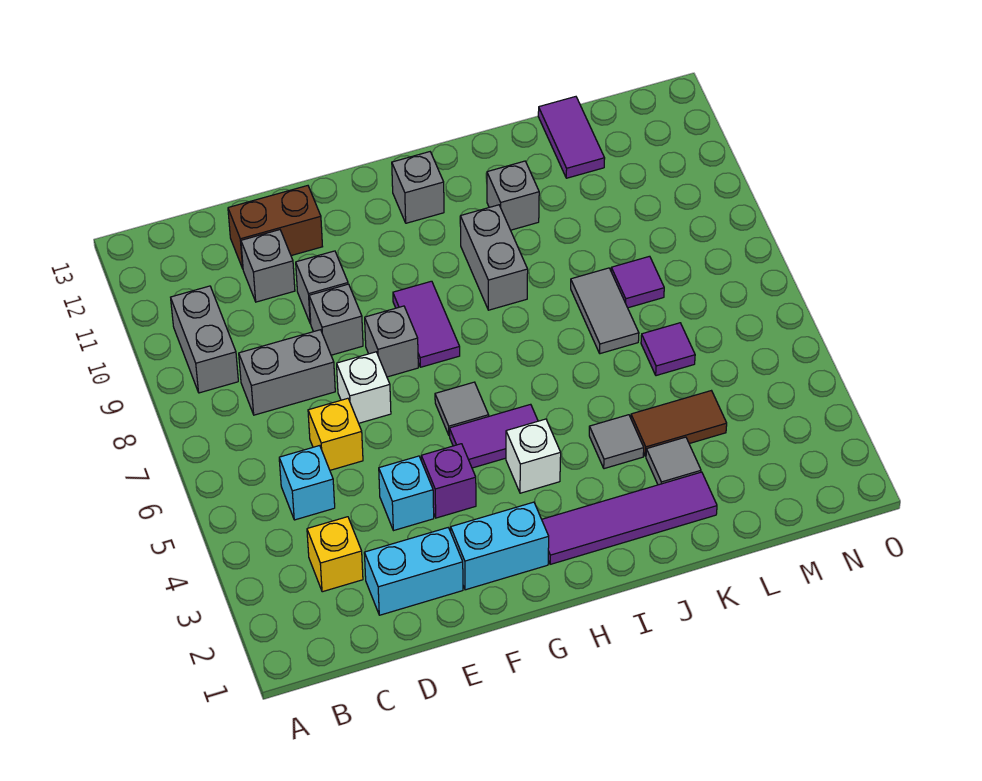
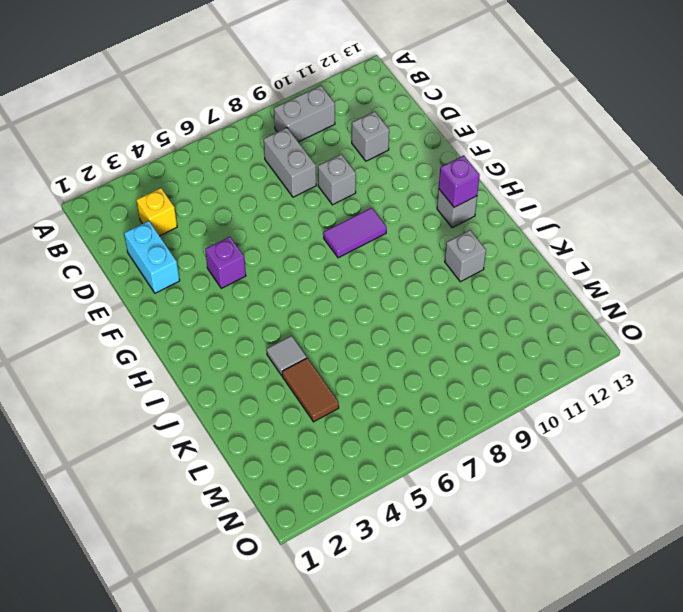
purple 1x1 brick [439,155,480,207] -> none
none -> cyan 1x1 brick [279,446,335,520]
none -> yellow 1x1 brick [308,398,363,470]
none -> brown 1x2 brick [228,186,323,268]
none -> cyan 1x1 brick [379,456,434,531]

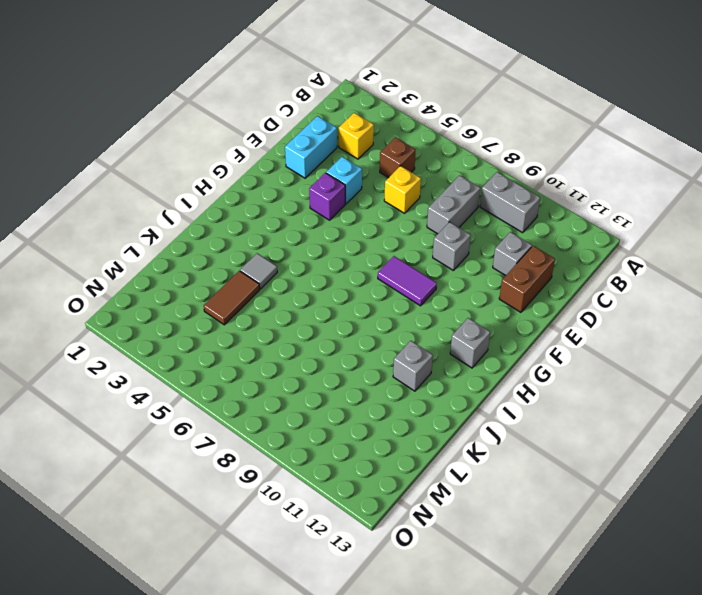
brown 1x1 brick [380,137,416,178] -> cyan 1x1 brick [279,446,335,520]
none -> white 1x1 brick [337,352,391,423]
none -> grey 1x1 brick [296,251,348,323]
none -> cyan 1x2 brick [451,502,549,590]
none -> grey 1x1 brick [365,306,418,377]

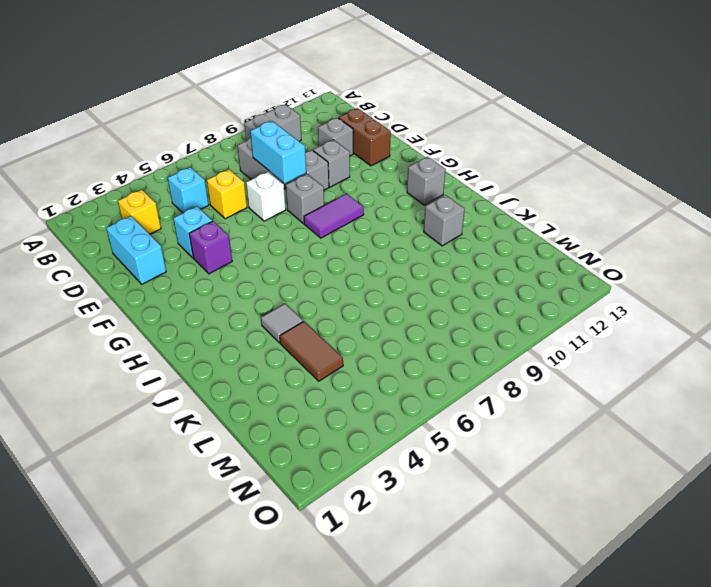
cyan 1x2 brick [250,121,306,183] -> cyan 1x2 brick moved to [451,502,549,590]
none -> purple 1x2 tile [449,404,538,468]
none -> grey 1x1 tile [435,382,489,436]
none -> purple 1x4 tile [542,472,717,564]
none -> white 1x1 brick [506,419,561,493]

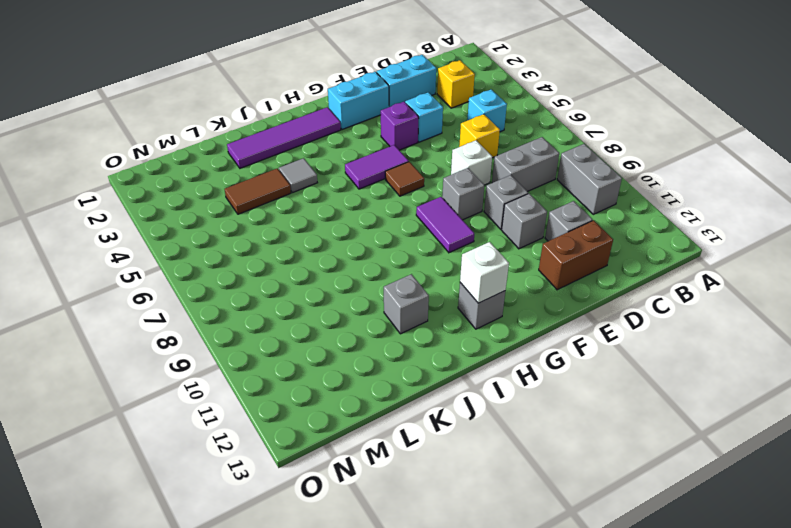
brown 1x1 tile [385,162,424,196] -> grey 1x1 tile [435,382,489,436]
white 1x1 brick [460,242,509,303] -> white 1x1 brick moved to [506,419,561,493]
none -> grey 1x2 brick [460,205,528,310]
none -> grey 1x1 tile [646,437,701,485]
none -> grey 1x2 tile [571,268,639,354]
none -> purple 1x1 tile [641,323,695,376]

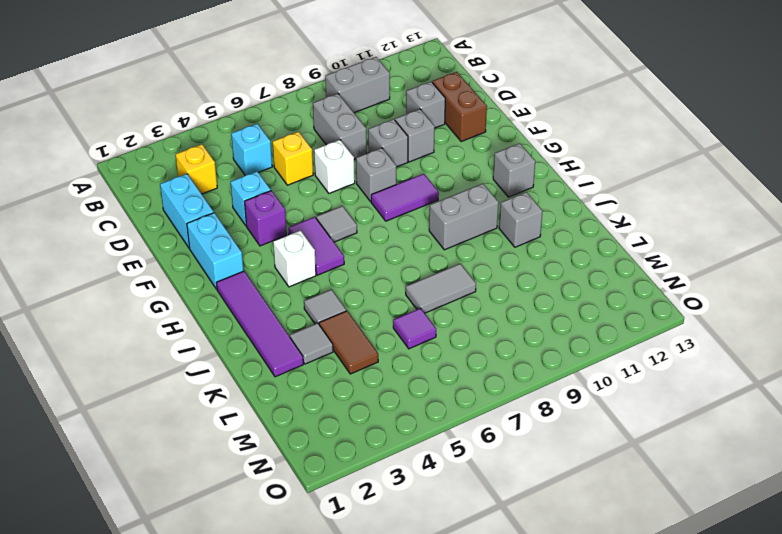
none -> purple 1x1 tile [611,256,664,308]
none -> purple 1x2 tile [538,97,605,178]

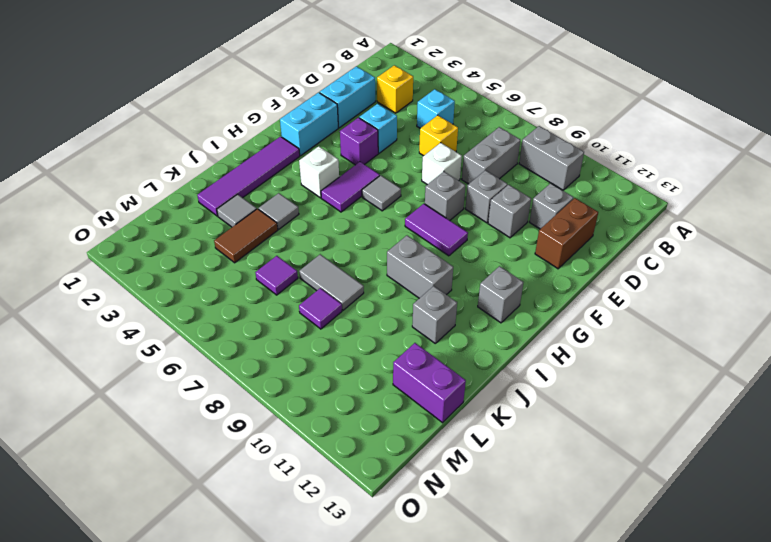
purple 1x2 brick [393,343,466,423] -> purple 1x2 tile [538,97,605,178]

